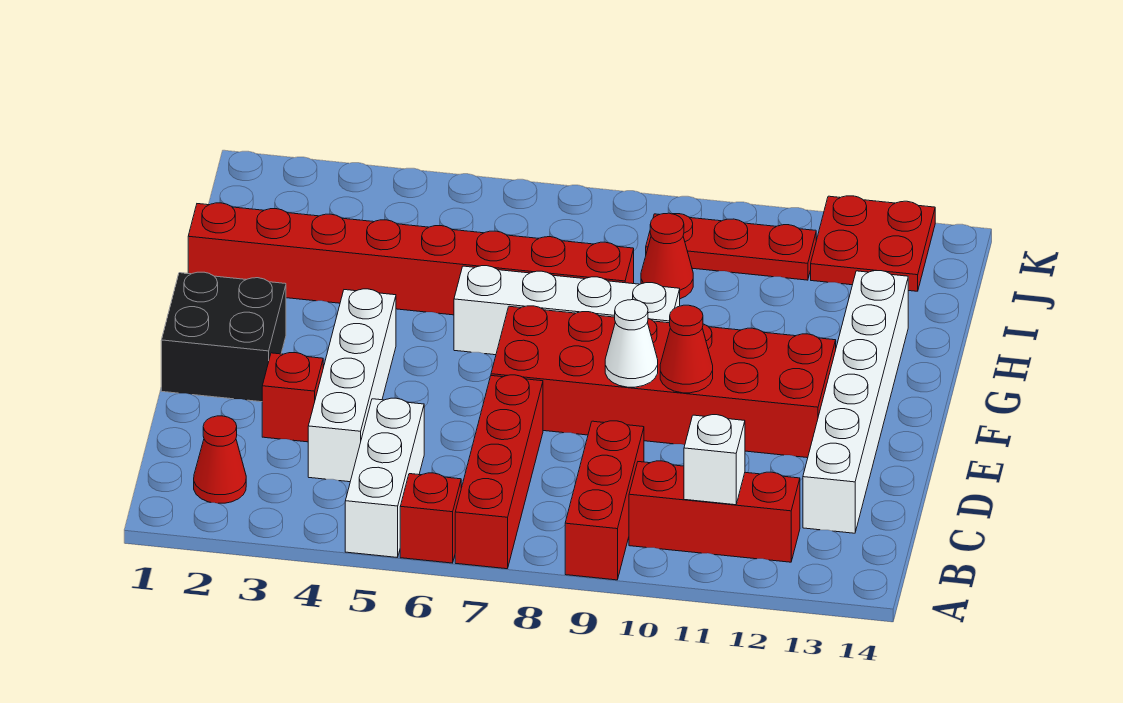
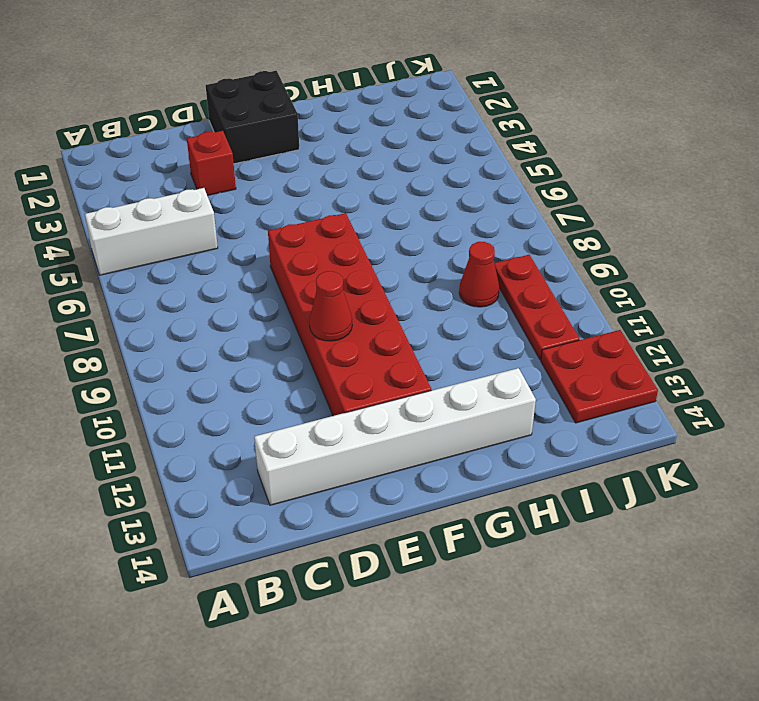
none -> red 1x1 brick [400,473,461,563]
none -> red 1x4 brick [455,375,543,569]
none -> red 1x3 brick [565,421,644,580]

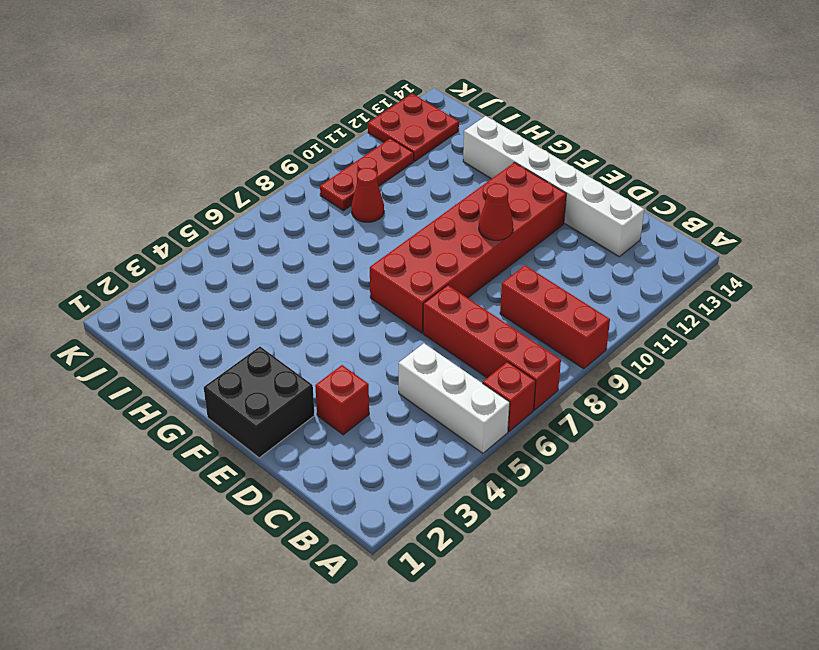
none -> red 1x1 cone [194,416,246,503]
none -> red 1x3 brick [629,461,800,562]
none -> white 1x4 brick [308,289,396,482]

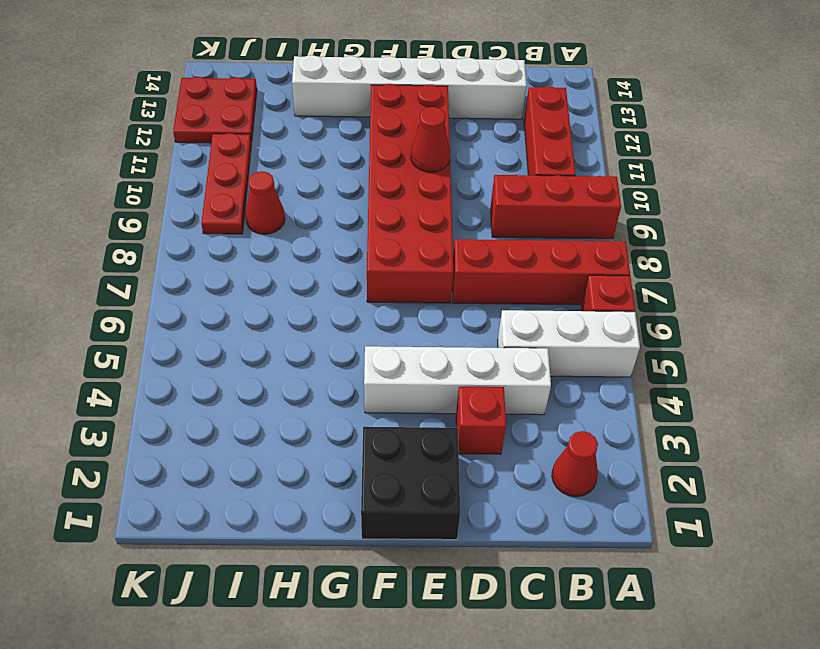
none -> white 1x4 brick [454,266,680,355]
none -> red 1x8 brick [188,203,634,315]
none -> white 1x1 brick [684,415,745,505]

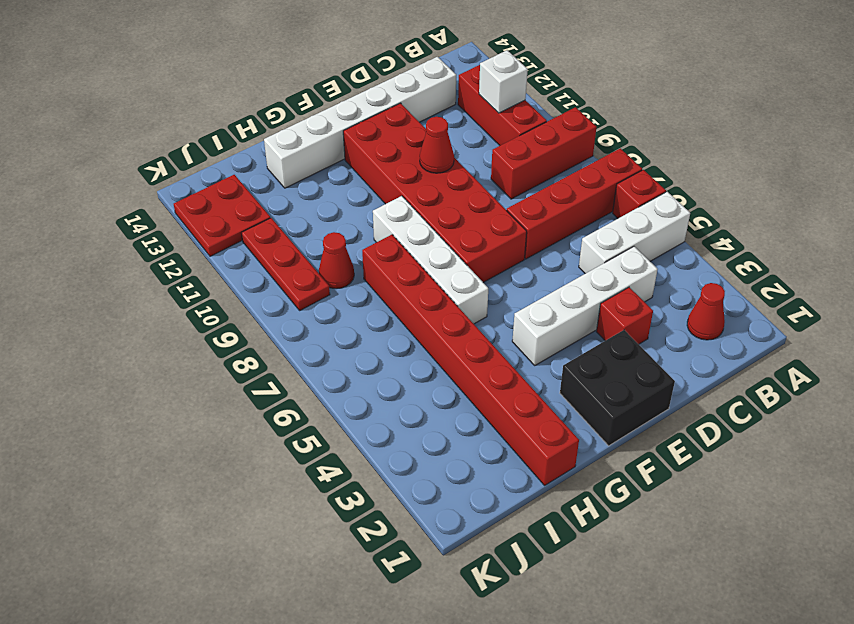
none -> white 1x1 cone [605,300,658,387]

